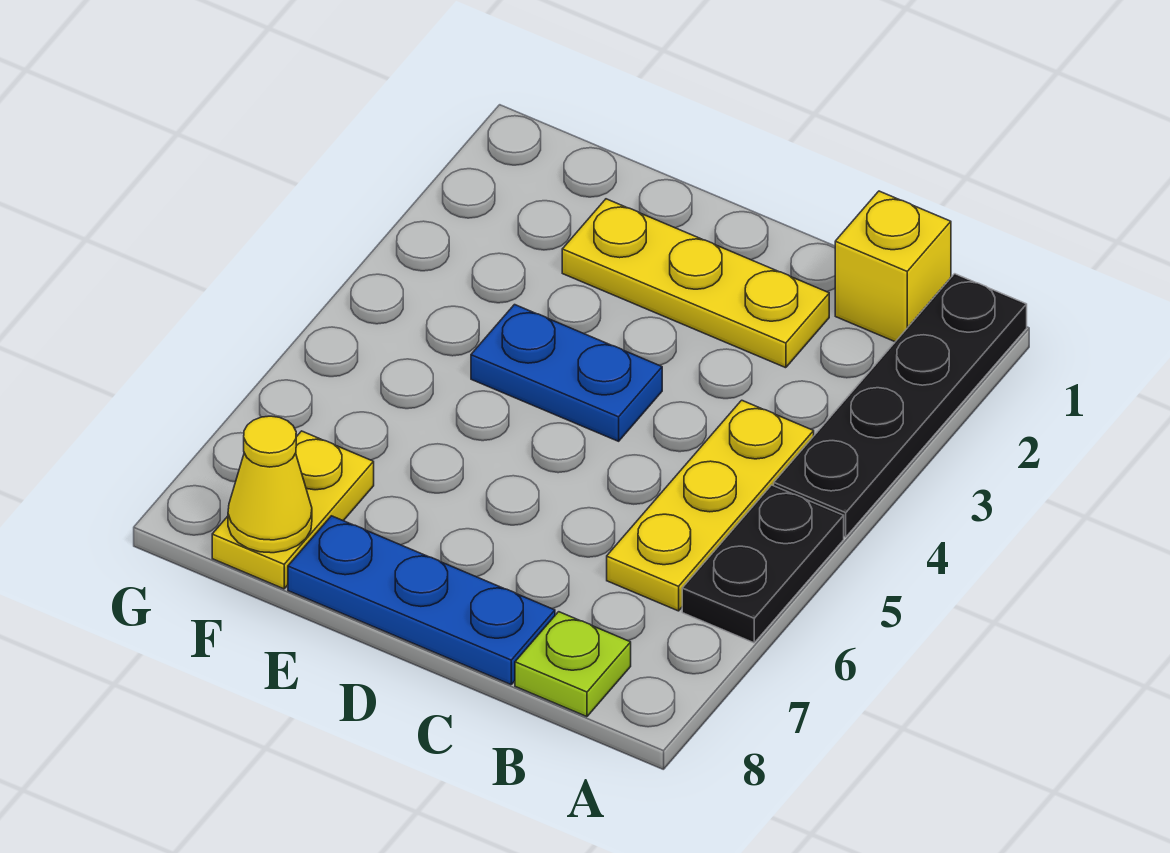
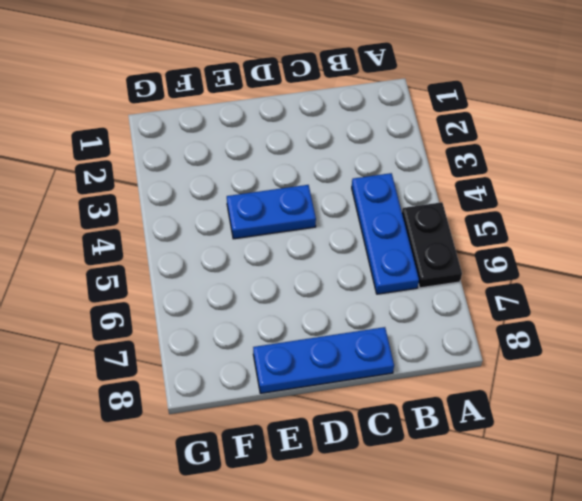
blue 1x3 plate [352,173,419,294] -> yellow 1x3 plate [607,400,814,611]
none -> black 1x4 plate [774,274,1027,537]
none -> yellow 1x1 brick [835,191,951,342]

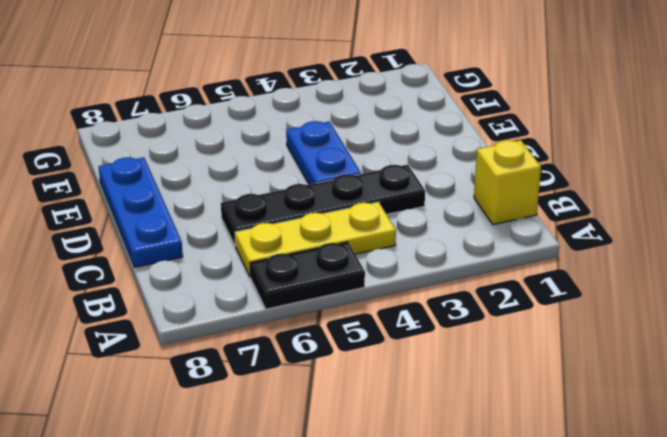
black 1x4 plate [221,165,425,246] -> black 1x4 plate moved to [774,274,1027,537]
none -> lime 1x1 plate [515,612,631,717]
none -> yellow 1x3 plate [562,199,829,368]

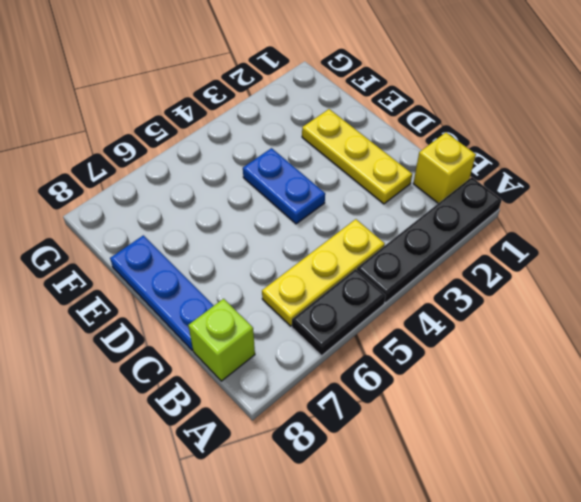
lime 1x1 brick [188,299,255,381] -> lime 1x1 plate [515,612,631,717]
none -> yellow 1x2 plate [212,431,374,589]
none -> yellow 1x1 cone [228,416,312,553]

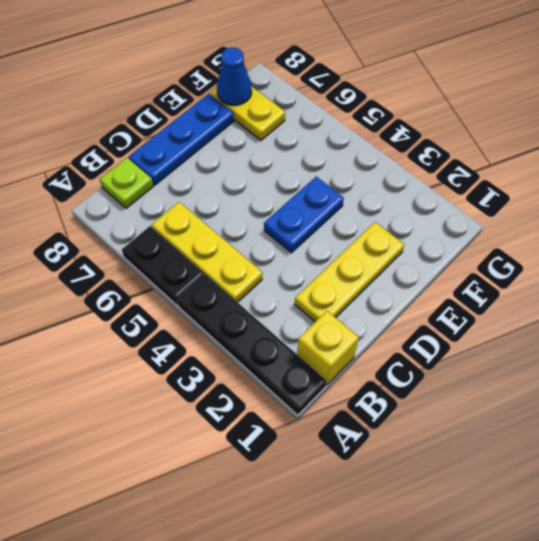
blue 1x1 cone [217,48,252,105] -> yellow 1x1 cone [228,416,312,553]

